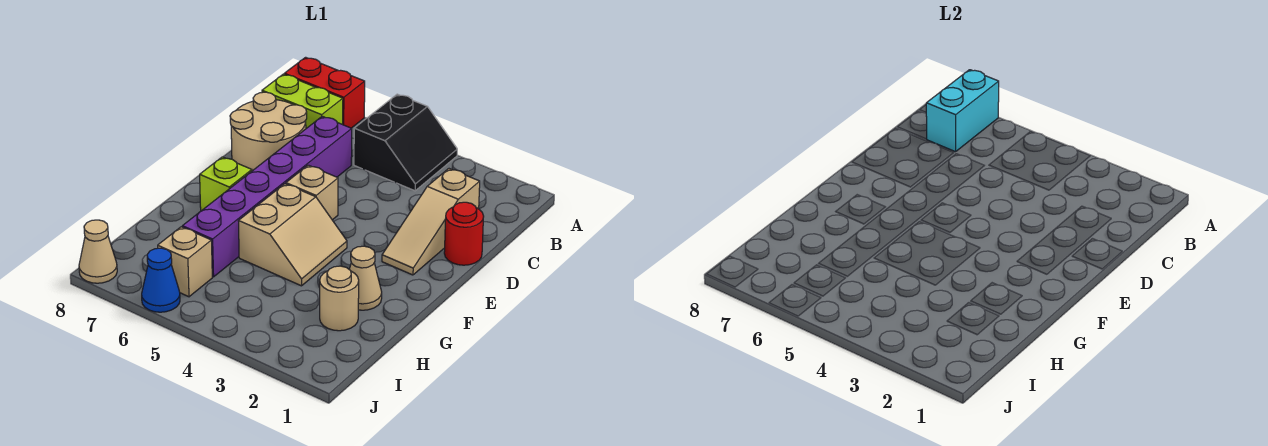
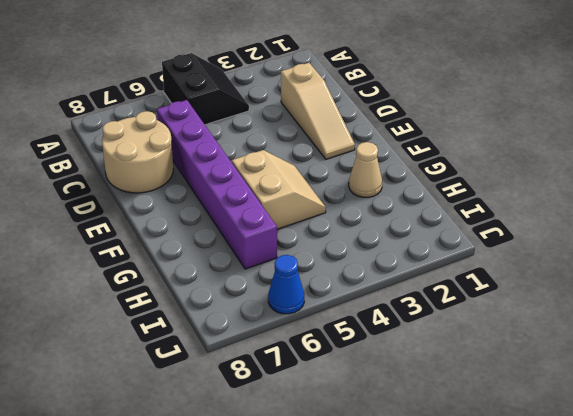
none -> red 1x2 brick [284,57,365,128]
none -> lime 1x2 brick [262,74,343,128]
none -> red 1x1 round brick [444,202,484,265]

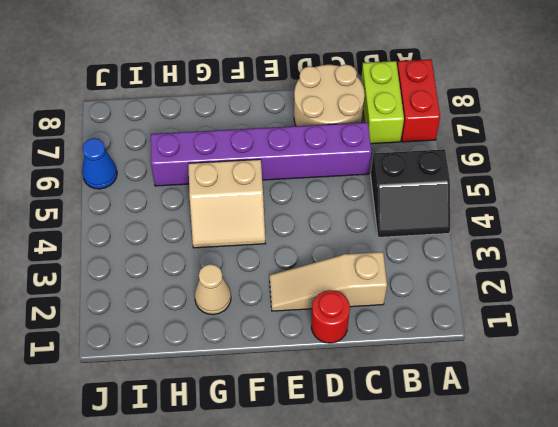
none -> tan 1x1 brick [286,165,338,220]
none -> lime 1x1 brick [200,157,252,211]
none -> tan 1x1 round brick [320,266,359,331]

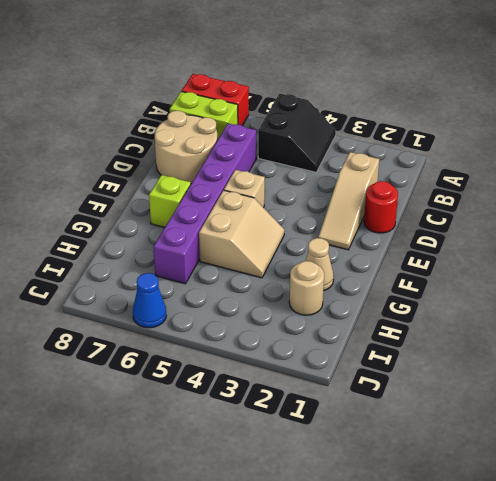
none -> tan 1x1 brick [158,227,212,297]
none -> tan 1x1 cone [79,220,117,283]
none -> cyan 1x2 brick [926,70,999,152]

